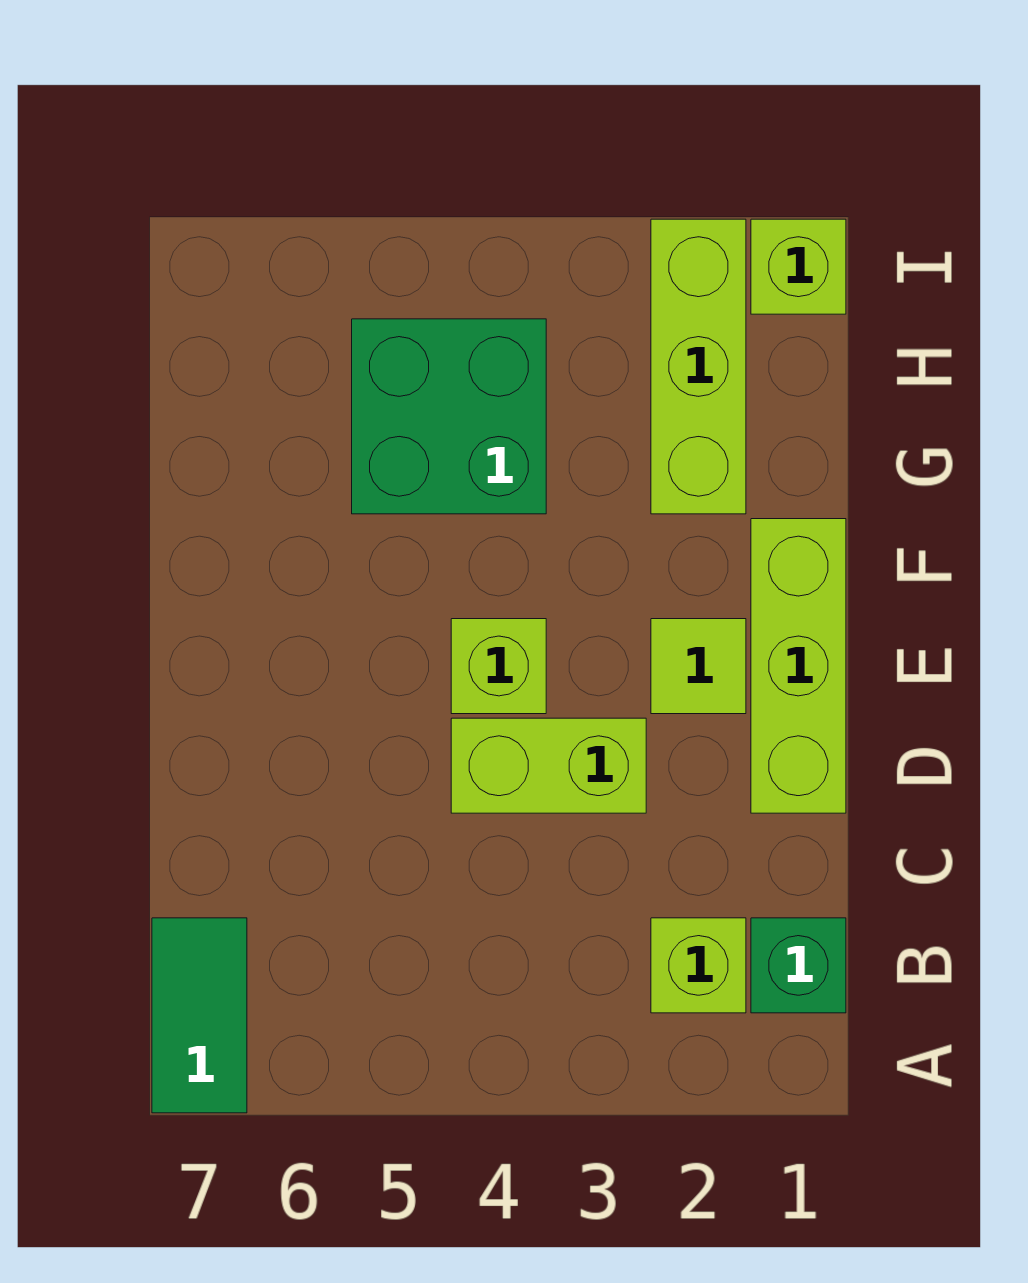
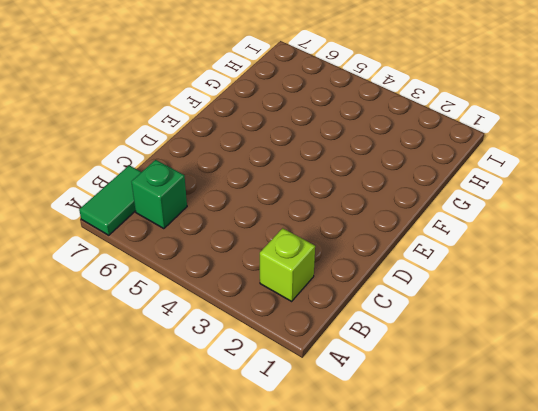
green 1x1 brick [132,160,187,229] -> green 1x1 brick moved to [751,918,846,1013]
none -> lime 1x3 brick [751,519,846,813]
none -> lime 1x2 brick [451,718,646,813]

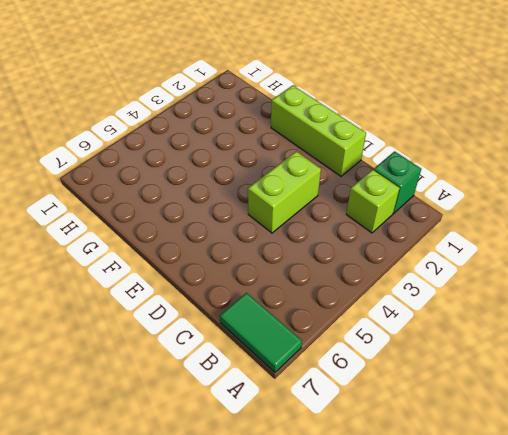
none -> lime 1x1 tile [651,619,746,714]
none -> lime 1x1 brick [451,619,546,714]

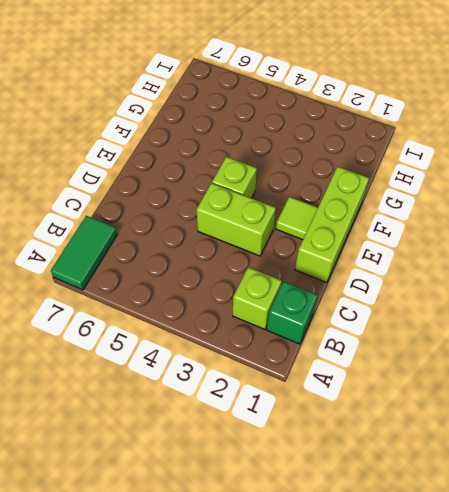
none -> lime 1x3 brick [651,219,746,514]
none -> green 2x2 brick [352,319,546,514]

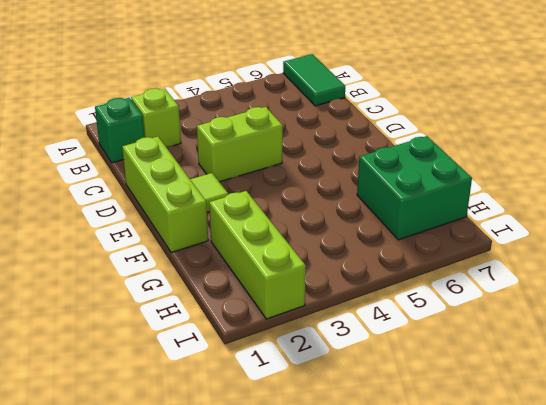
green 2x2 brick [357,136,472,240] -> green 2x2 brick moved to [352,319,546,514]
none -> lime 1x1 brick [451,619,546,714]
none -> lime 1x1 brick [751,219,846,314]

